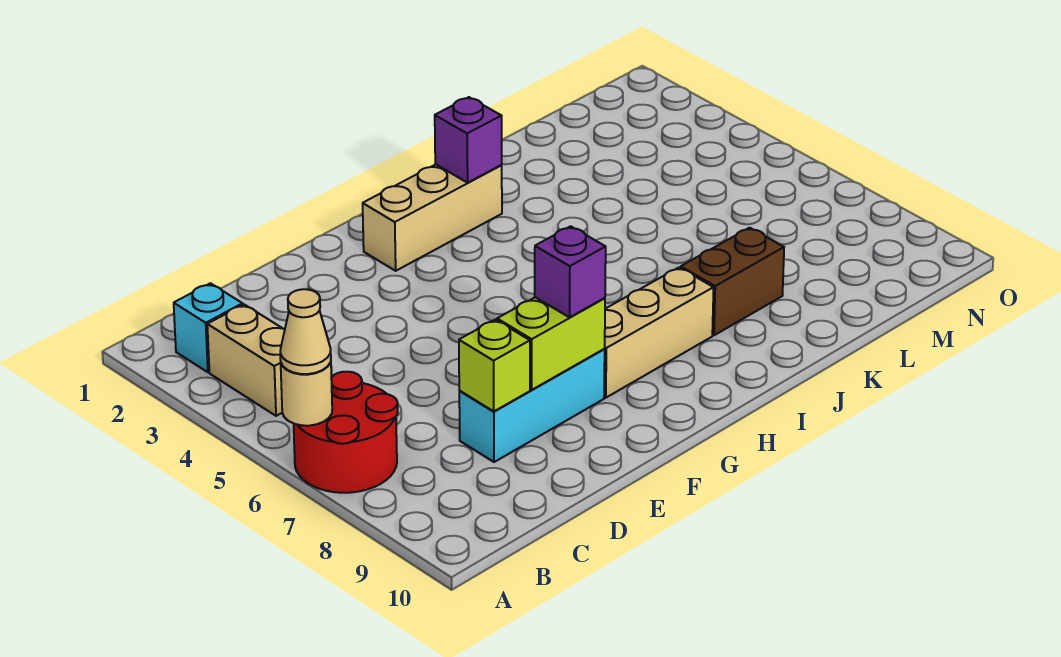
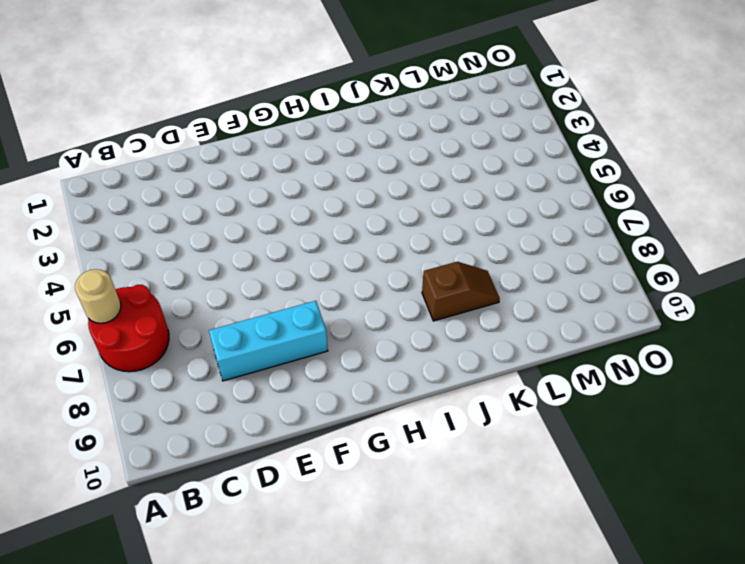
brown 1x2 slope [422,262,500,321] -> brown 1x2 brick [681,228,784,335]
none -> cyan 1x1 brick [174,283,243,372]
none -> tan 1x2 brick [207,304,285,416]
none -> tan 1x3 brick [363,164,502,271]

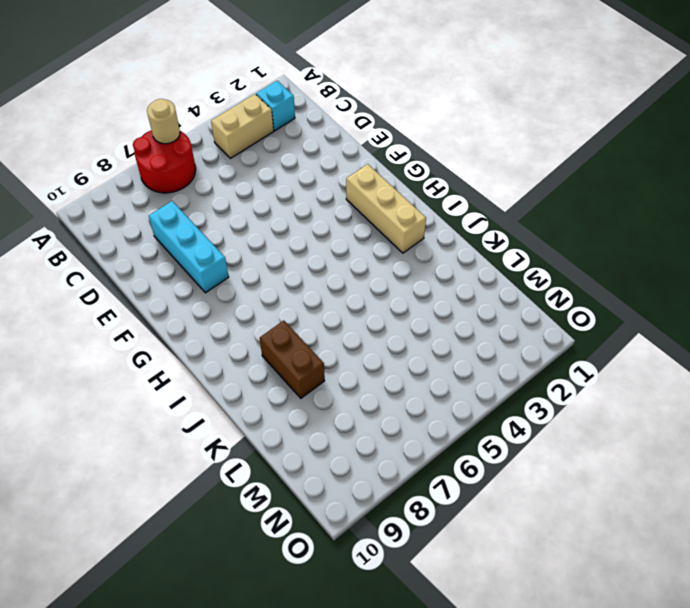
none -> tan 1x3 brick [604,268,714,398]
none -> lime 1x1 brick [459,320,530,411]
none -> lime 1x2 brick [497,297,605,390]

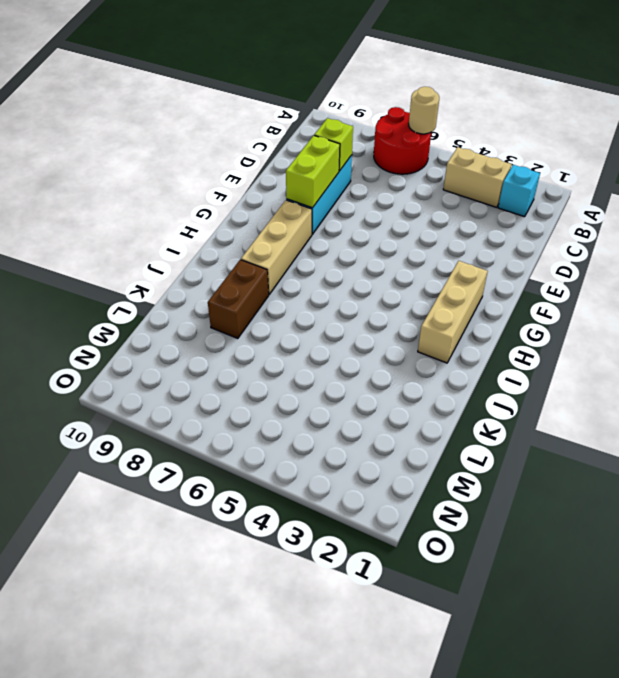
none -> purple 1x1 brick [435,97,502,183]
none -> tan 1x1 cone [280,289,331,374]
none -> purple 1x1 brick [535,226,606,317]

